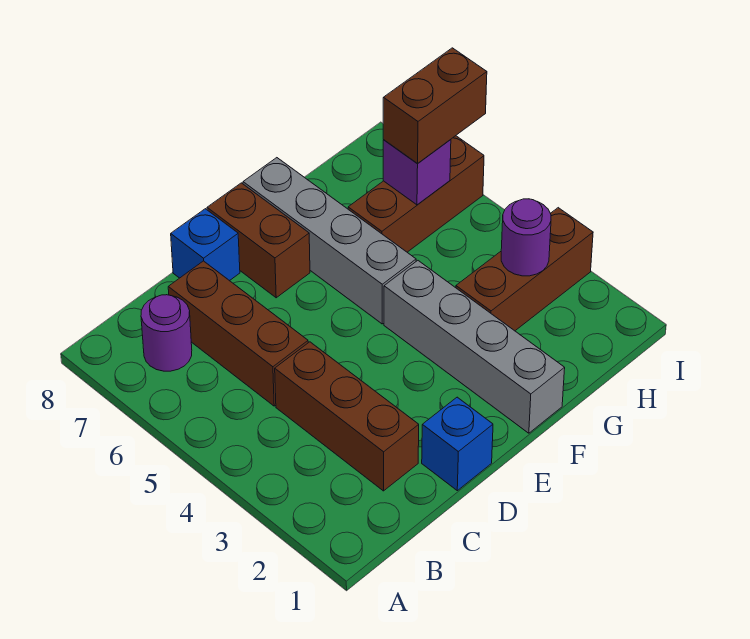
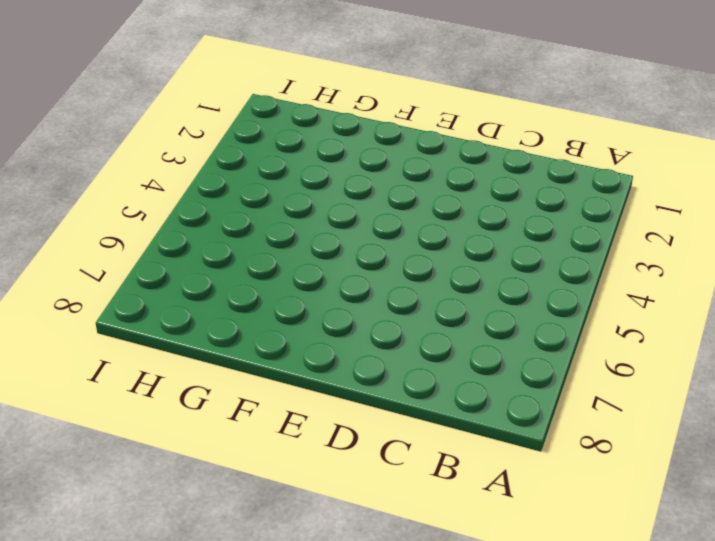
none -> purple 1x1 round brick [141,295,192,371]
none -> brown 1x3 brick [275,342,419,491]
none -> brown 1x3 brick [168,261,308,406]

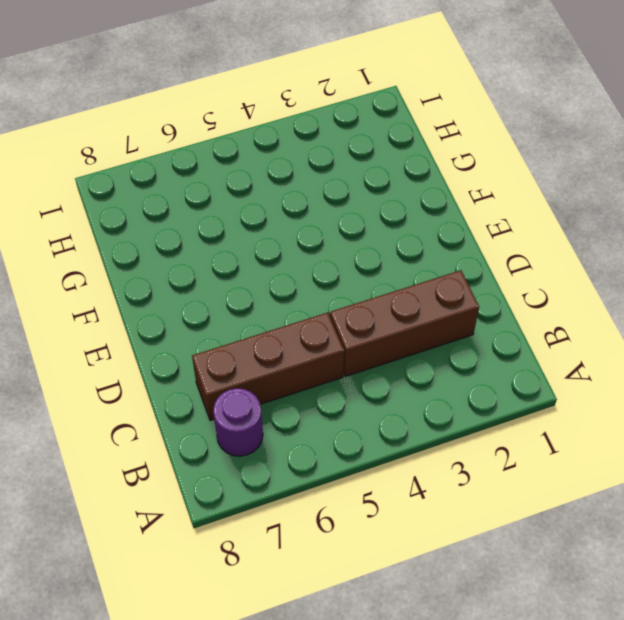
none -> blue 1x1 brick [422,397,493,491]
none -> blue 1x1 brick [171,209,240,281]
none -> brown 1x2 brick [207,183,310,298]

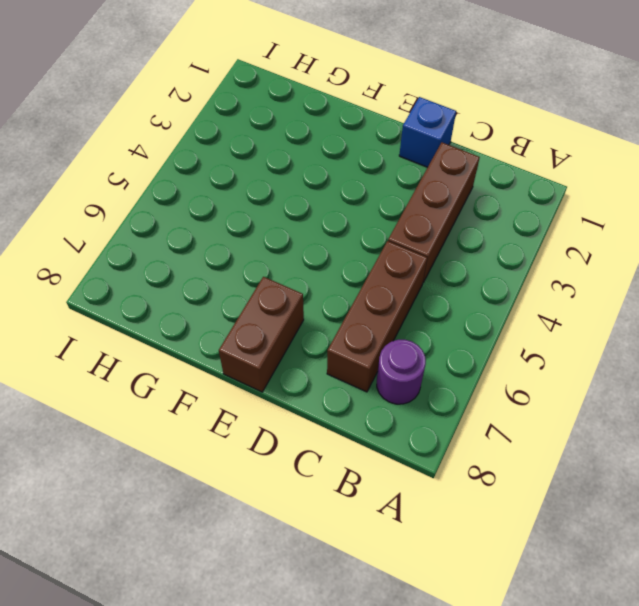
none -> blue 1x1 brick [171,209,240,281]
none -> grey 1x4 brick [384,261,565,433]
none -> grey 1x4 brick [243,158,416,324]

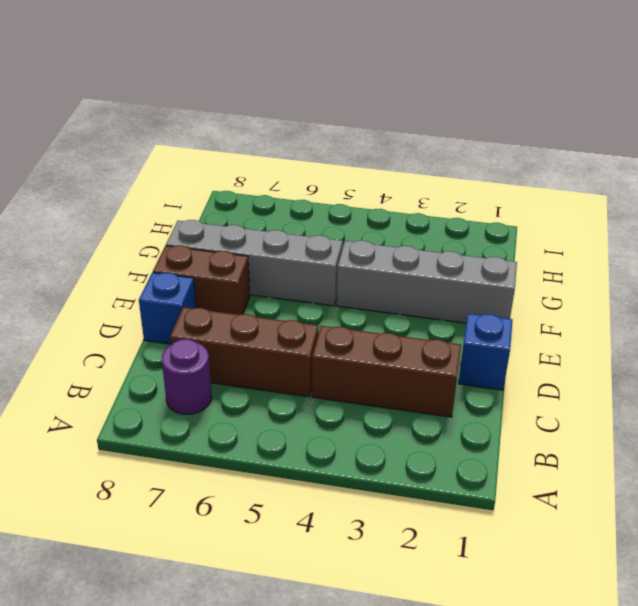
none -> brown 1x3 brick [456,208,593,331]
none -> brown 1x3 brick [348,136,484,252]
none -> purple 1x1 round brick [501,199,551,276]

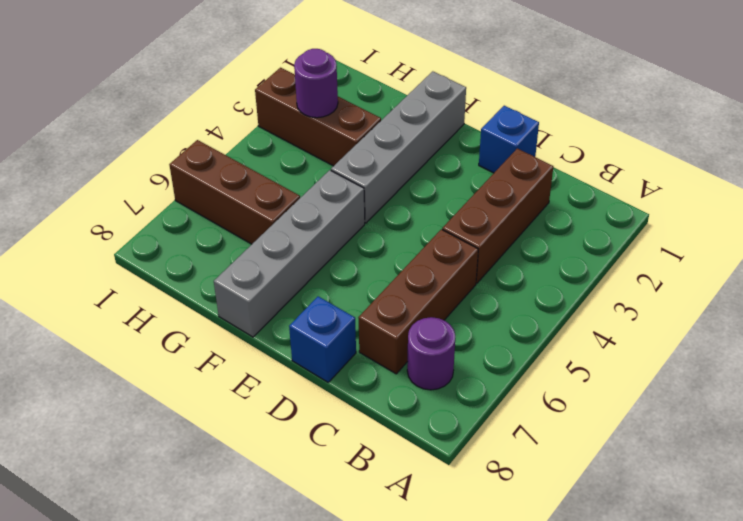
none -> brown 1x2 brick [207,183,310,298]
none -> purple 1x1 brick [383,139,451,205]
none -> brown 1x2 brick [383,48,487,163]

